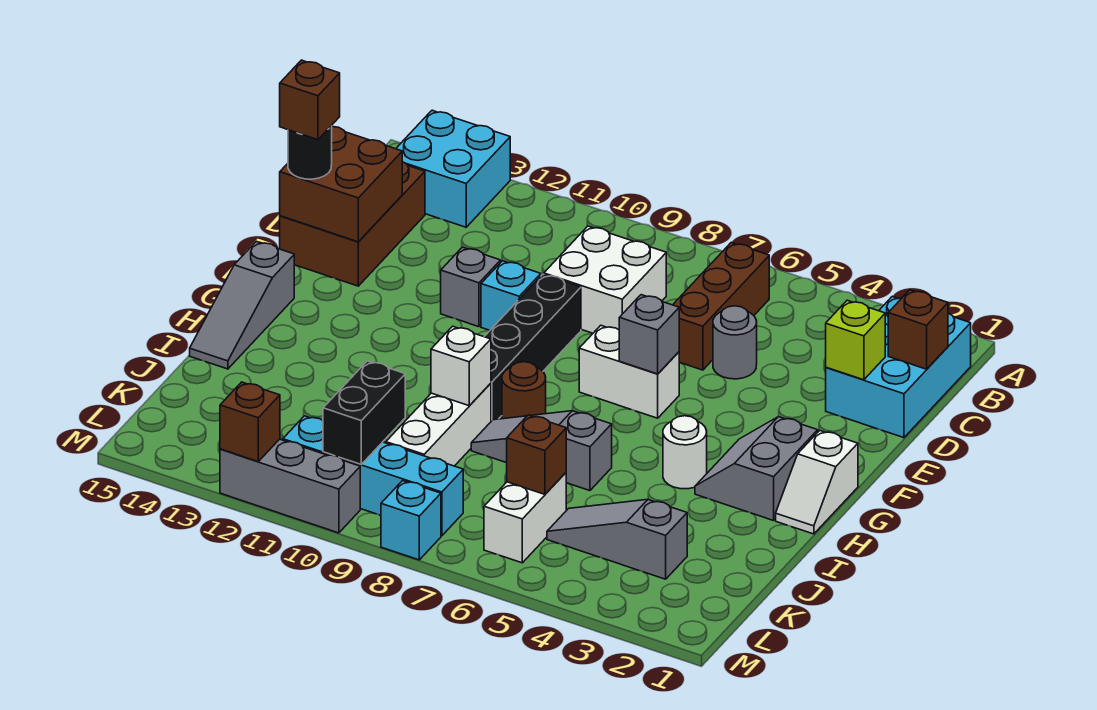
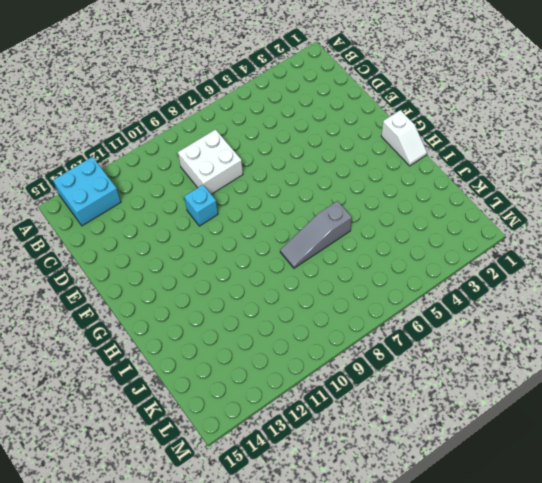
none -> cyan 2x3 brick [826,297,971,438]
none -> brown 1x3 brick [673,243,769,370]
none -> brown 2x3 brick [280,162,425,286]
none -> grey 1x1 round brick [713,306,757,379]

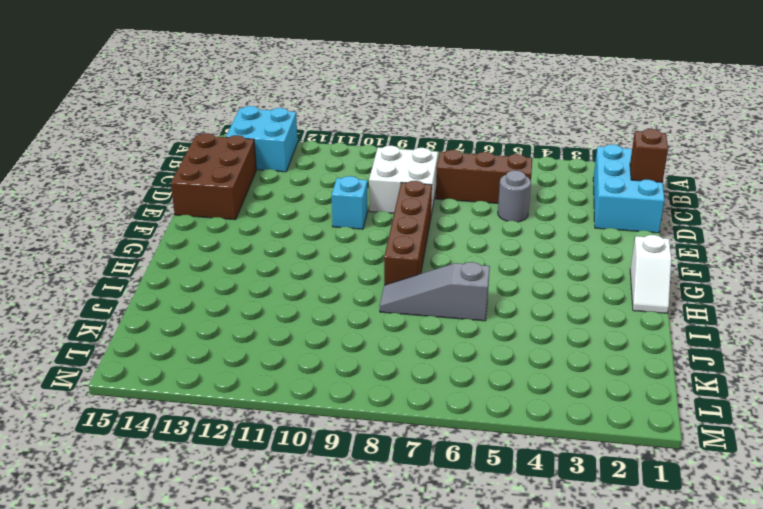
brown 1x3 brick [436,150,532,203] -> brown 1x3 brick turned to [673,243,769,370]
brown 1x4 brick [384,181,432,285] -> brown 1x1 round brick [502,362,546,419]
none -> black 1x4 brick [484,274,581,421]
none -> grey 1x1 brick [441,247,501,327]
none -> white 1x2 brick [579,325,679,418]
none -> grey 2x2 slope [695,417,818,521]

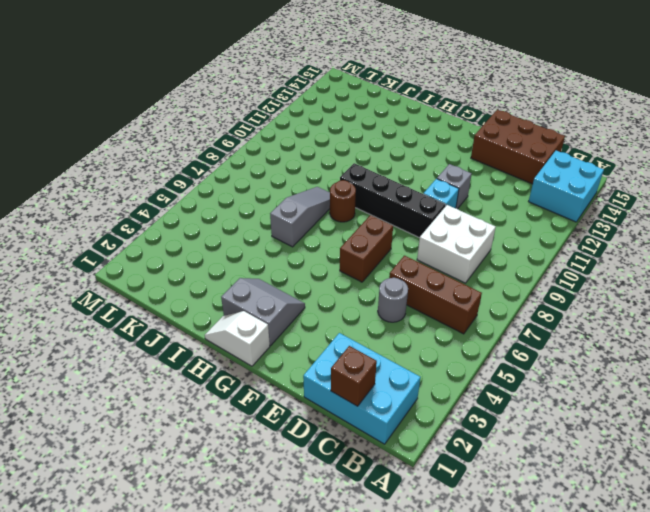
brown 1x2 brick [340,215,393,282] -> white 1x2 brick [579,325,679,418]
none -> grey 1x3 slope [190,241,294,369]
none -> white 1x1 round brick [663,416,707,489]
none -> white 1x3 brick [386,383,491,466]
none -> grey 1x3 slope [547,499,687,579]

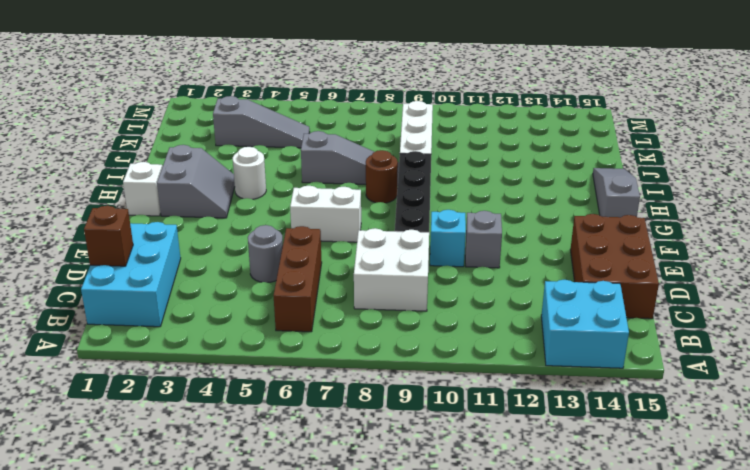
none -> white 1x2 brick [484,473,566,563]
none -> cyan 1x4 brick [283,416,463,536]
none -> cyan 1x1 brick [381,481,441,560]
none -> grey 1x3 brick [220,439,360,533]

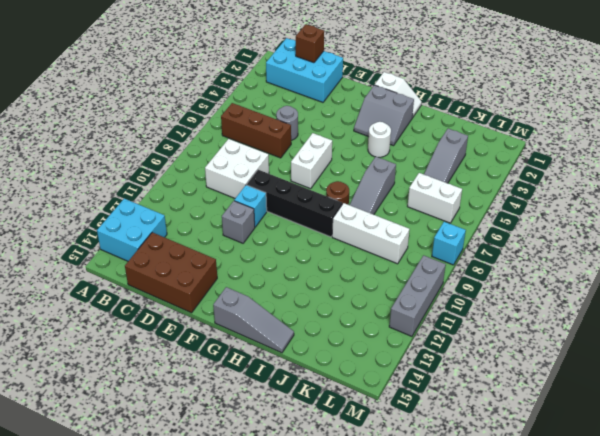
none -> cyan 1x4 brick [283,416,463,536]
none -> lime 1x1 brick [826,300,885,380]
none -> brown 2x2 brick [280,127,402,242]
none -> grey 1x1 brick [619,295,679,374]

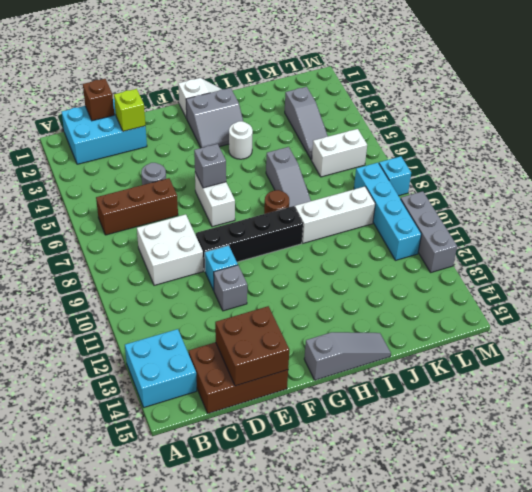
none -> white 1x1 brick [431,326,491,406]
none -> brown 1x1 brick [507,415,566,494]
none -> black 1x2 brick [323,361,405,464]
none -> brown 1x1 brick [220,382,280,461]

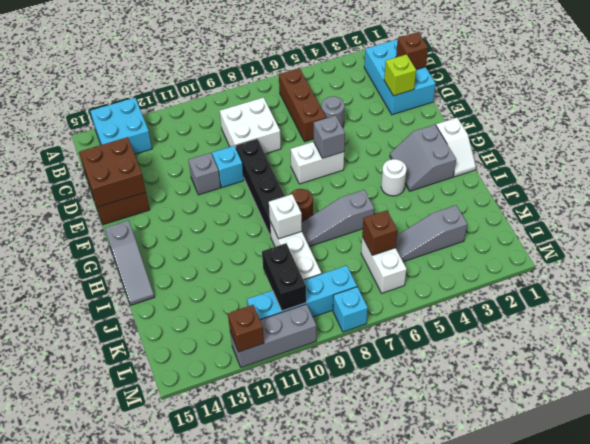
none -> black 1x1 round brick [288,126,332,179]
none -> brown 1x1 brick [280,60,340,140]

